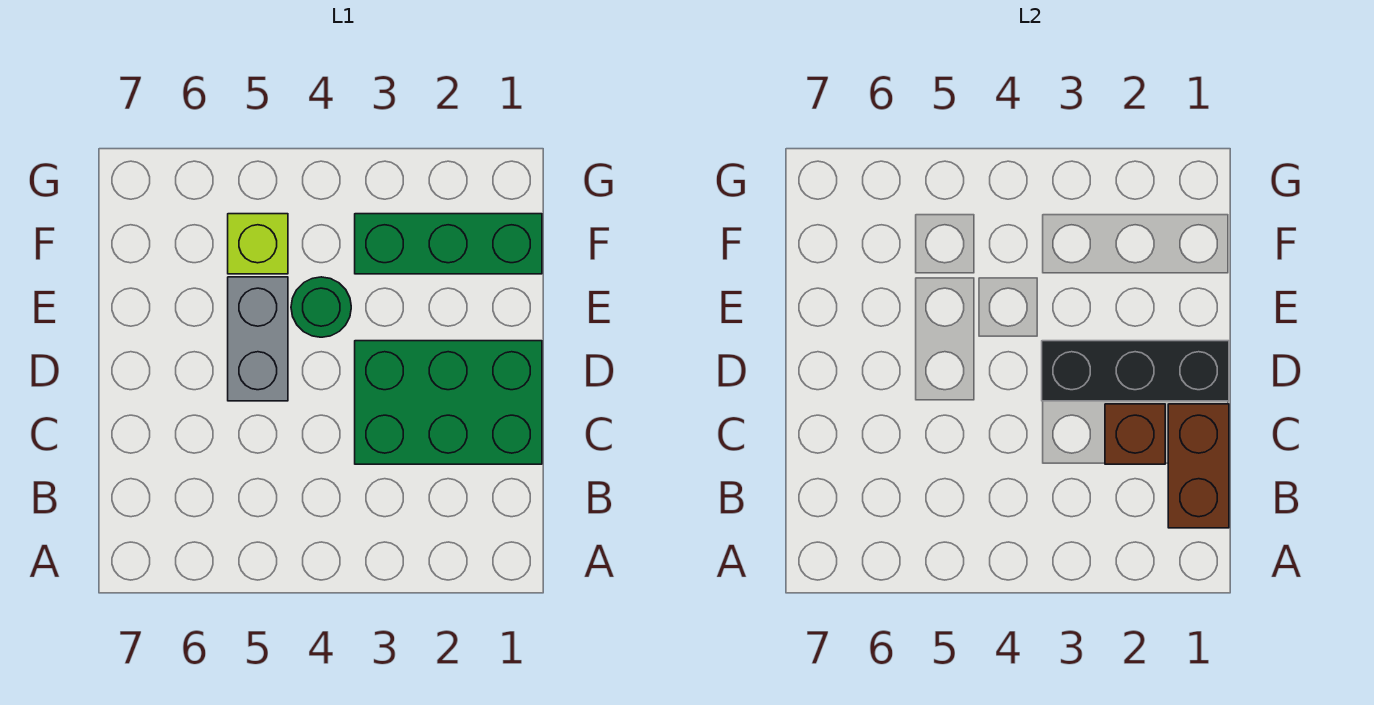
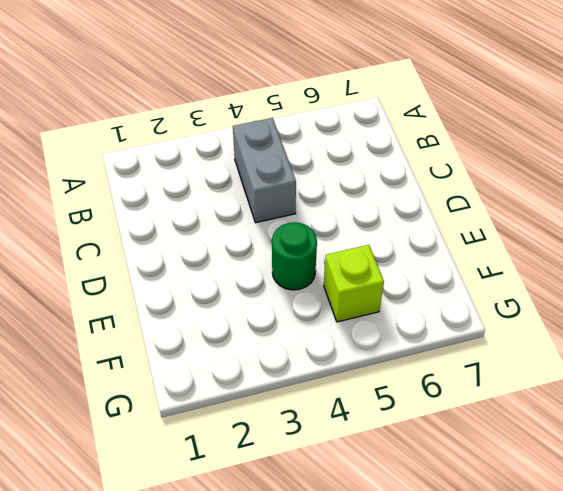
grey 1x2 brick [233,118,296,223] -> grey 1x2 brick moved to [228,277,288,401]
none -> green 2x3 brick [355,341,542,464]
none -> green 1x3 brick [355,214,542,274]

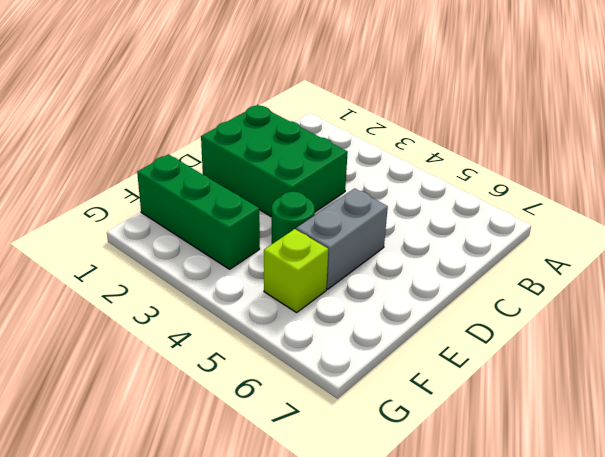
none -> brown 1x2 brick [1168,404,1229,528]
none -> brown 1x1 brick [1105,404,1165,464]

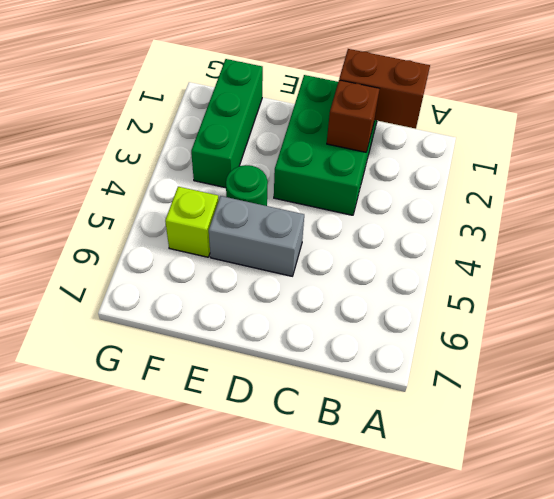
none -> black 1x3 brick [1042,341,1229,401]

